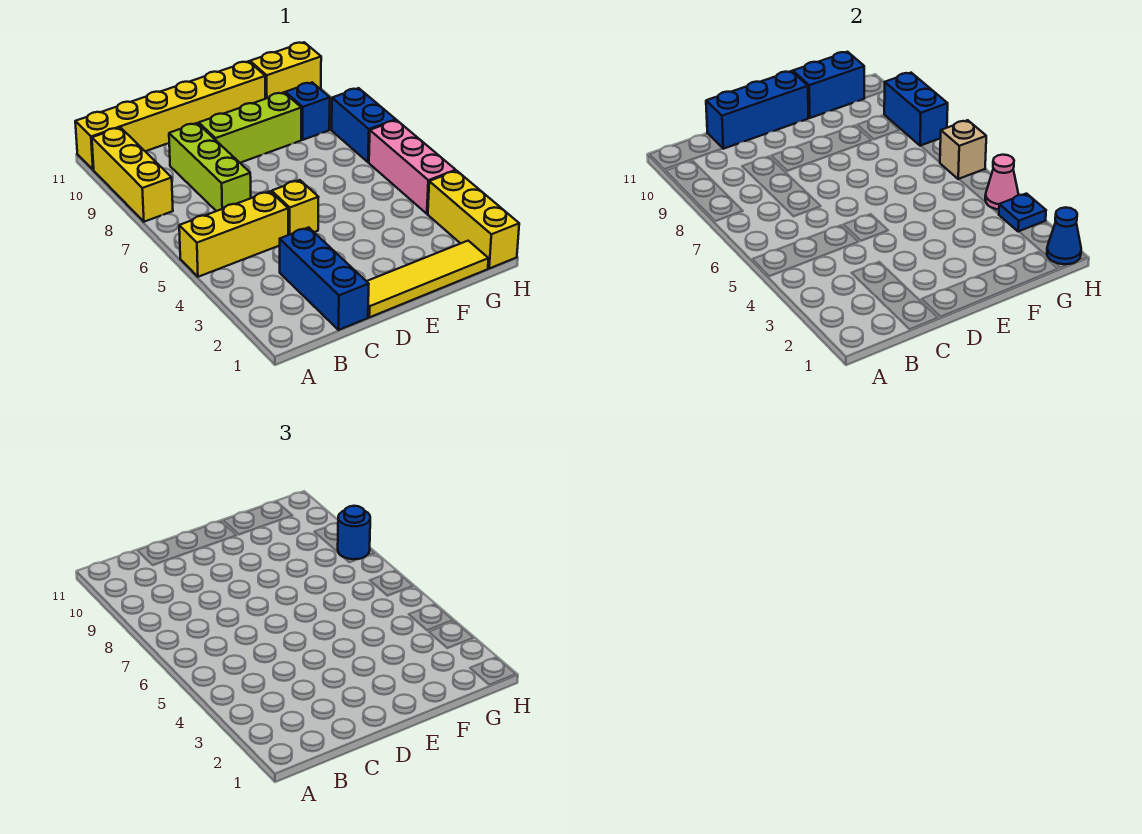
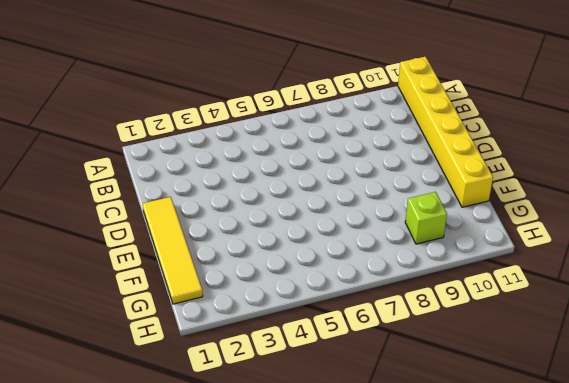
lime 1x1 brick [405,192,447,244] -> blue 1x1 brick [285,82,330,140]
none -> yellow 1x3 brick [179,191,288,277]
none -> yellow 1x3 brick [92,128,173,222]
none -> blue 1x3 brick [280,227,369,330]

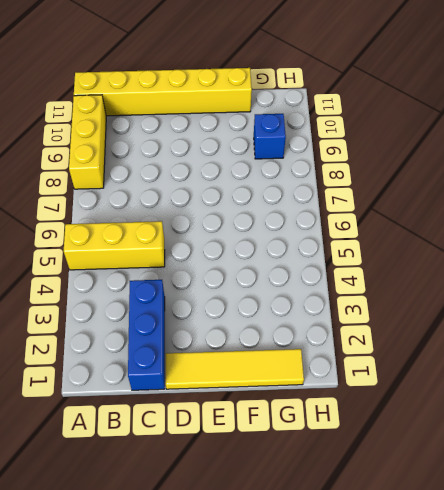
none -> lime 1x3 brick [169,123,251,211]
none -> yellow 1x1 brick [272,180,318,235]
none -> lime 1x3 brick [199,92,301,163]

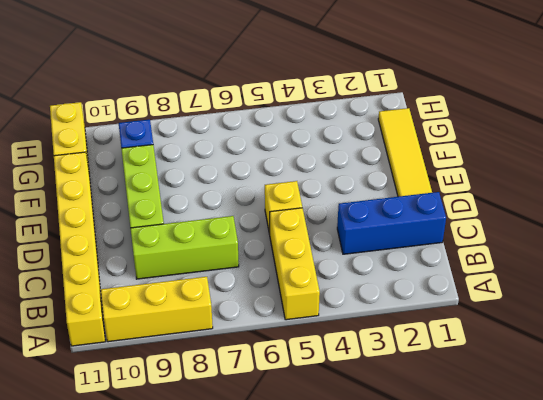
none -> yellow 1x3 brick [428,171,519,268]
none -> pink 1x3 brick [369,120,456,214]
none -> blue 1x2 brick [332,88,396,162]

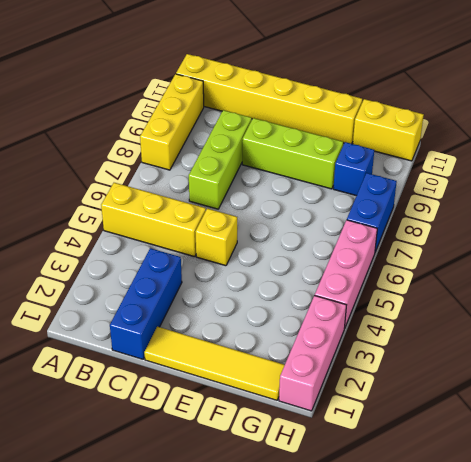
pink 1x3 brick [279,295,346,411] -> yellow 1x3 brick [428,171,519,268]
none -> blue 1x3 brick [706,71,808,149]
none -> blue 1x2 brick [793,52,864,118]
none -> blue 1x1 cone [1047,207,1081,264]

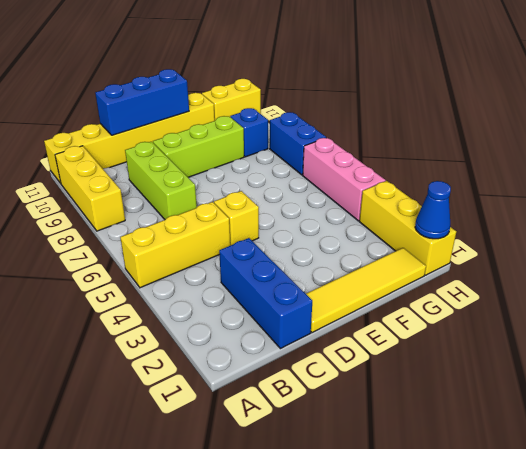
none -> blue 1x2 brick [793,52,864,118]
none -> blue 1x1 plate [999,194,1046,232]
none -> pink 1x1 cone [985,155,1019,210]

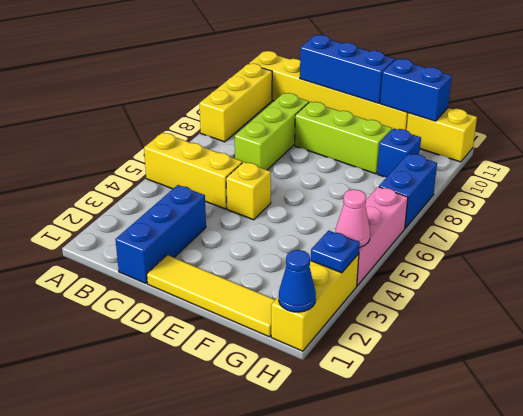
none -> tan 1x1 brick [940,120,986,179]
none -> blue 1x2 brick [884,73,948,146]
none -> blue 1x1 round brick [338,506,370,559]

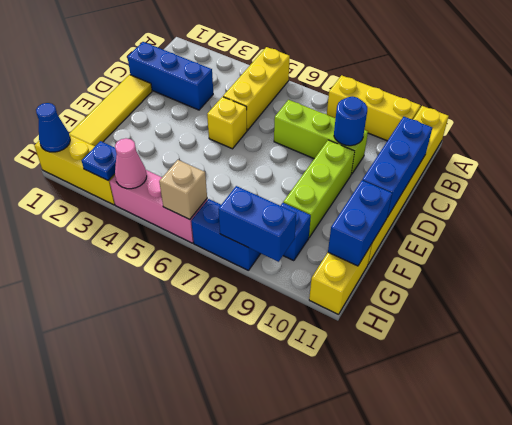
blue 1x1 round brick [334,97,367,146] -> blue 1x1 round brick moved to [338,506,370,559]

